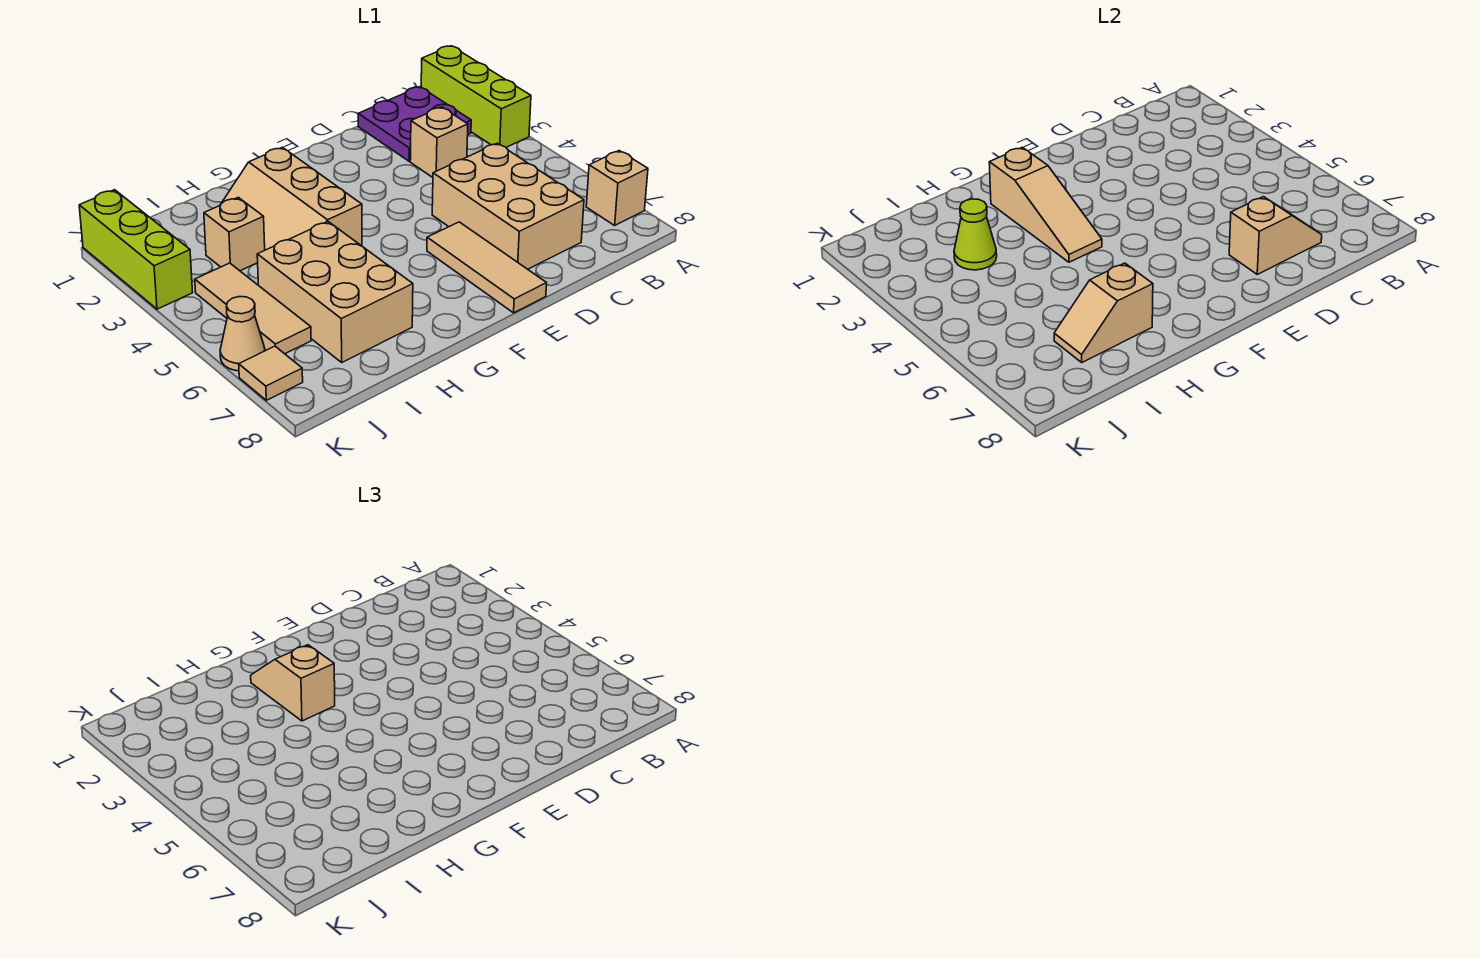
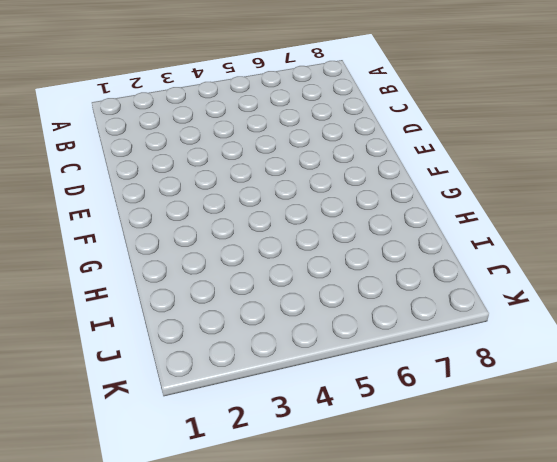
none -> lime 1x3 brick [421,46,531,147]
none -> tan 1x1 brick [586,151,648,225]
none -> purple 2x2 plate [358,87,471,161]

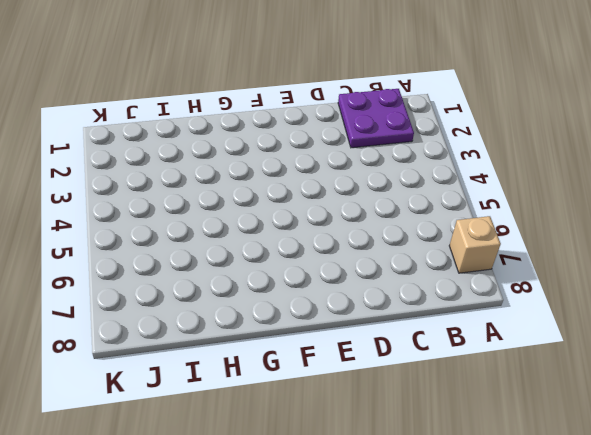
none -> lime 1x3 brick [421,46,531,147]
none -> tan 1x1 brick [410,107,468,177]
none -> tan 2x3 brick [432,143,584,269]

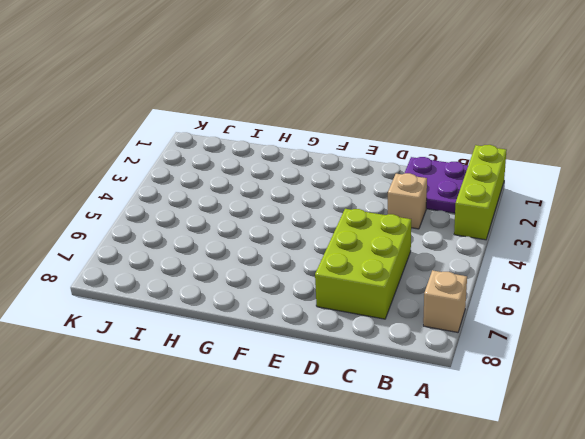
lime 2x3 brick [315,209,411,319] -> tan 2x3 brick [432,143,584,269]
none -> tan 1x3 tile [427,222,547,313]
none -> tan 2x3 slope [220,147,362,250]
none -> tan 2x3 brick [257,222,413,362]

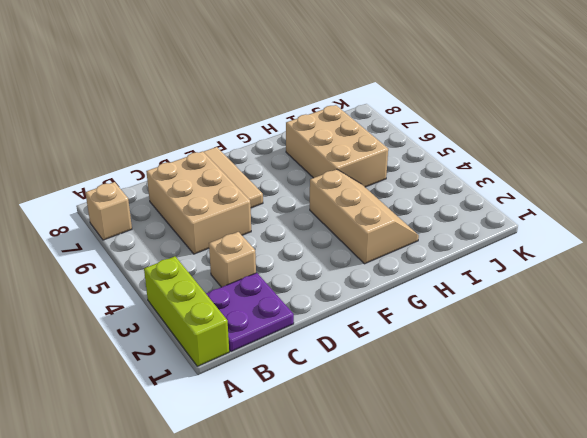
none -> tan 1x1 brick [204,197,265,271]
none -> tan 1x3 tile [195,263,311,354]
none -> lime 1x3 brick [79,190,193,309]

